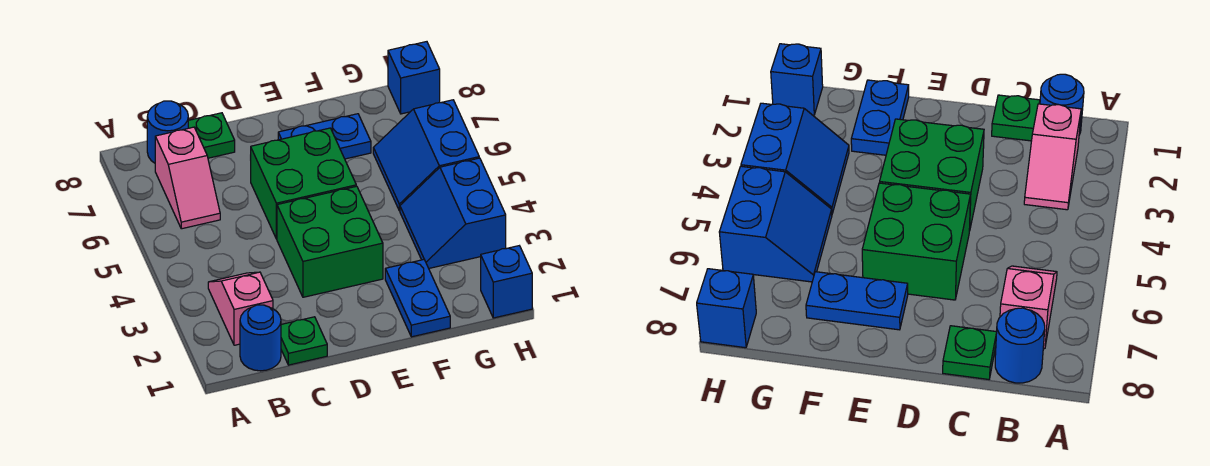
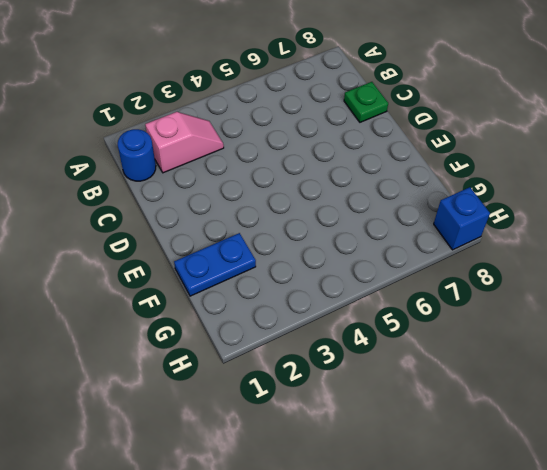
none -> pink 1x2 slope [155,127,220,229]
none -> blue 1x1 round brick [147,101,188,163]
none -> green 1x1 plate [281,317,327,365]

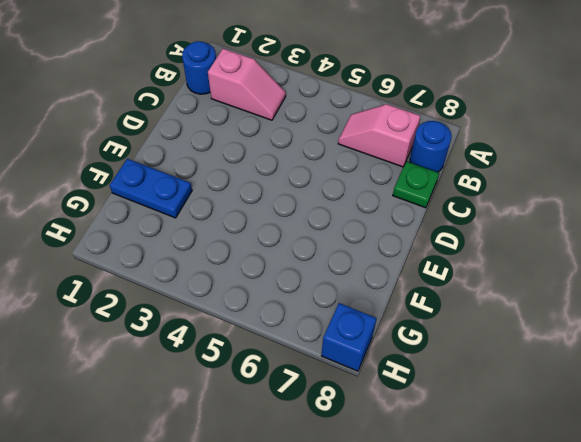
none -> green 1x1 plate [281,317,327,365]
none -> green 2x2 brick [277,186,383,297]
none -> green 2x2 brick [251,128,356,239]

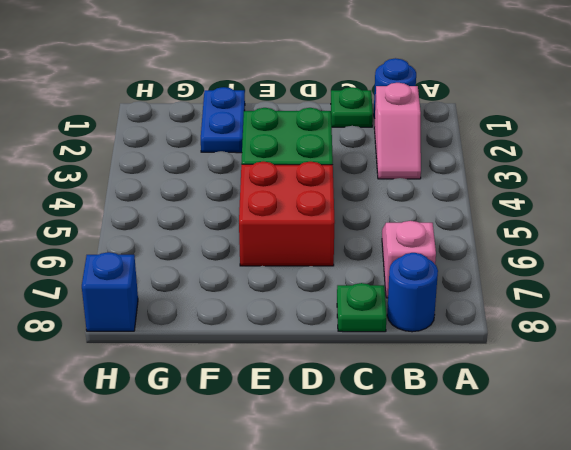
red 2x2 brick [239,161,335,266] -> green 2x2 brick [251,128,356,239]
none -> blue 1x2 plate [278,114,371,159]
none -> blue 2x2 slope [400,158,506,268]
none -> blue 2x2 slope [373,100,479,211]

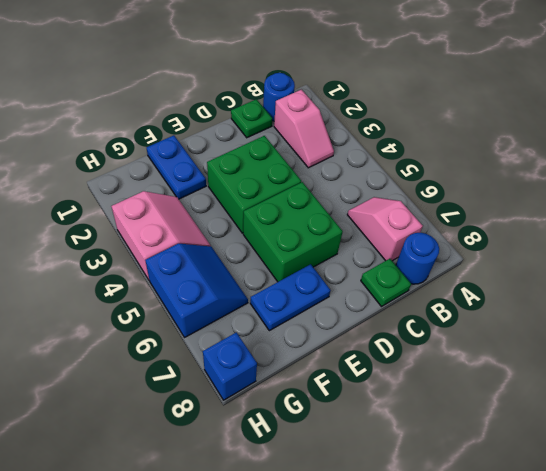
pink 2x2 slope [112,191,211,280] -> blue 2x2 slope [400,158,506,268]
none -> blue 1x1 brick [481,246,532,318]

